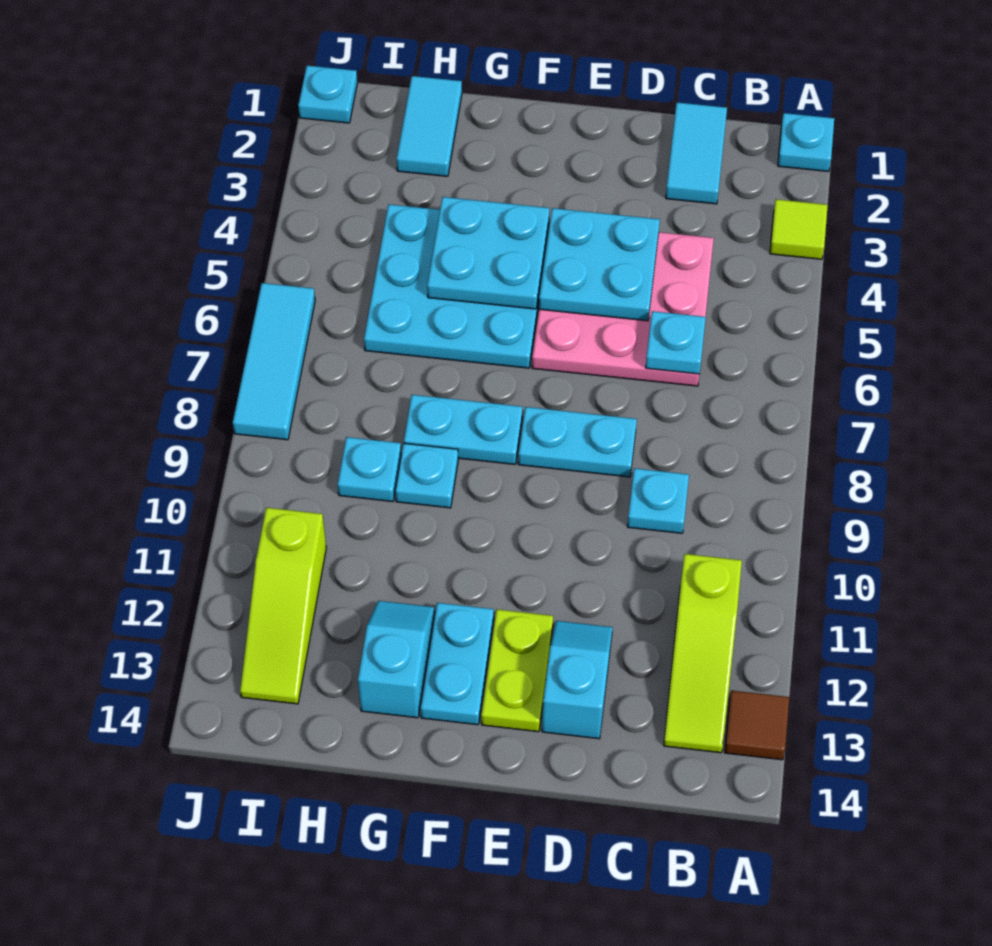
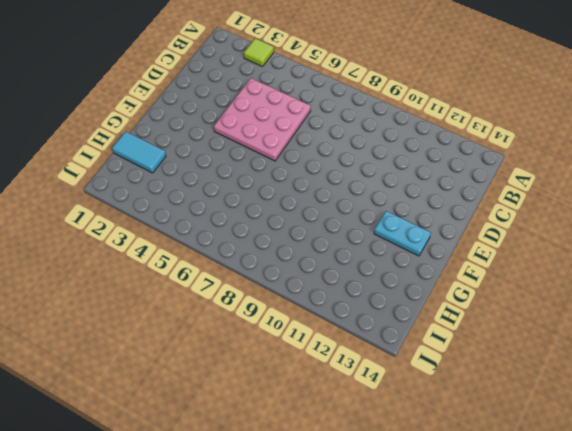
none -> cyan 1x1 plate [778,113,834,172]
none -> brown 1x1 tile [725,691,789,760]
none -> lime 1x3 slope [664,554,742,753]

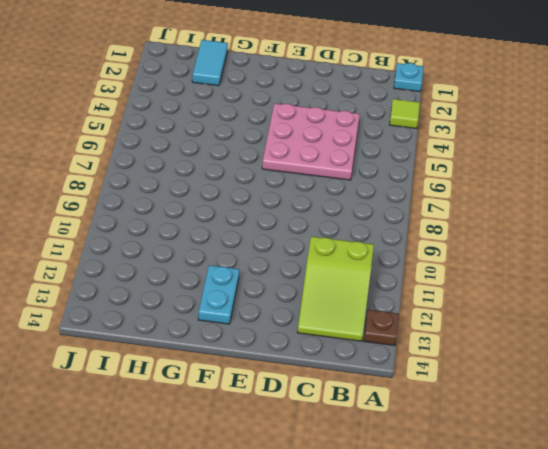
brown 1x1 plate [364,310,399,346] -> brown 1x1 tile [725,691,789,760]
lime 2x3 slope [297,236,374,341] -> lime 1x3 slope [664,554,742,753]
none -> cyan 1x2 tile [666,102,727,204]
none -> cyan 1x1 plate [627,468,689,533]
none -> cyan 1x2 plate [518,407,637,477]

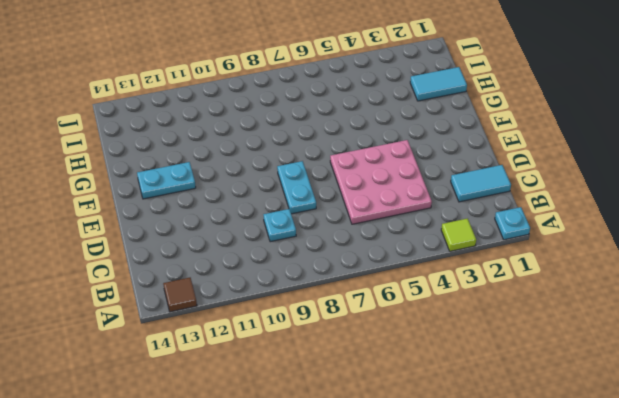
none -> lime 1x3 slope [664,554,742,753]
none -> cyan 1x2 slope [542,621,613,739]
none -> lime 1x2 plate [481,609,553,732]

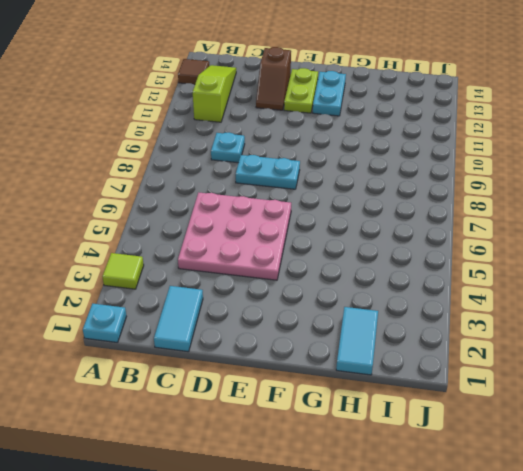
brown 1x2 slope [256,47,291,110] -> cyan 1x2 slope [542,621,613,739]
none -> cyan 3x3 plate [364,204,549,368]
none -> cyan 1x2 plate [404,395,522,464]
none -> cyan 1x1 plate [395,443,458,508]

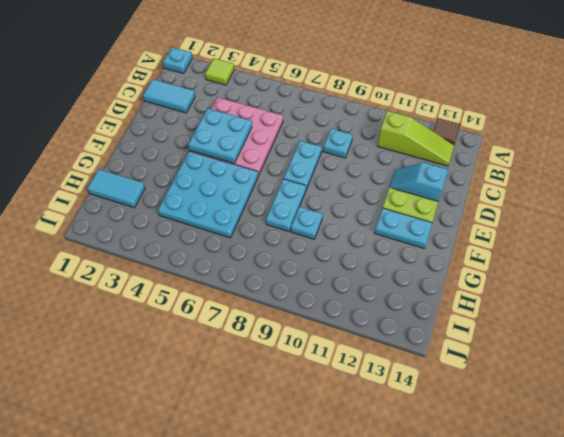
none -> cyan 1x2 slope [358,601,435,718]
none -> cyan 1x1 plate [338,437,401,502]
none -> lime 1x3 slope [240,508,326,704]

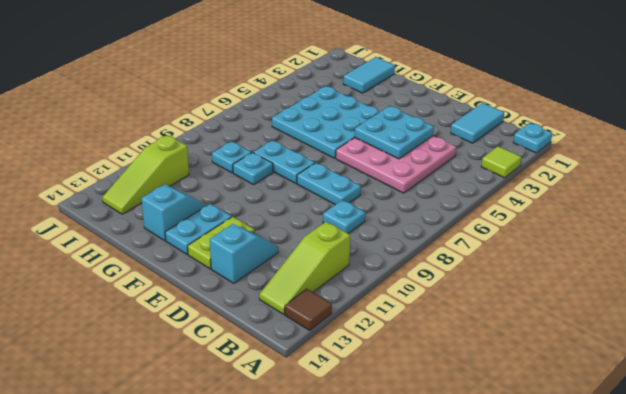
none -> cyan 1x1 plate [298,66,357,123]
none -> cyan 1x3 tile [233,283,315,440]
none -> cyan 1x1 plate [646,311,706,374]

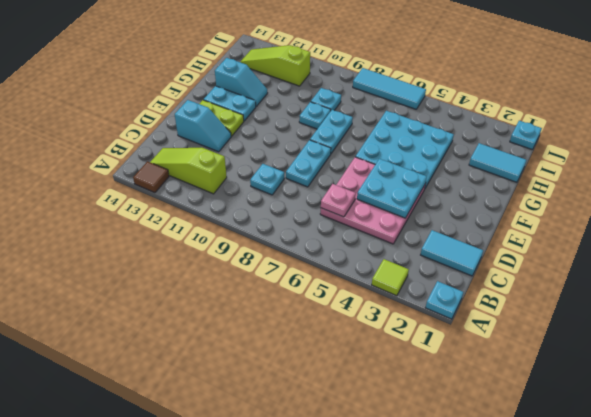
pink 1x1 plate [321,184,356,217] -> cyan 1x1 plate [646,311,706,374]
none -> cyan 2x2 plate [427,197,549,309]

